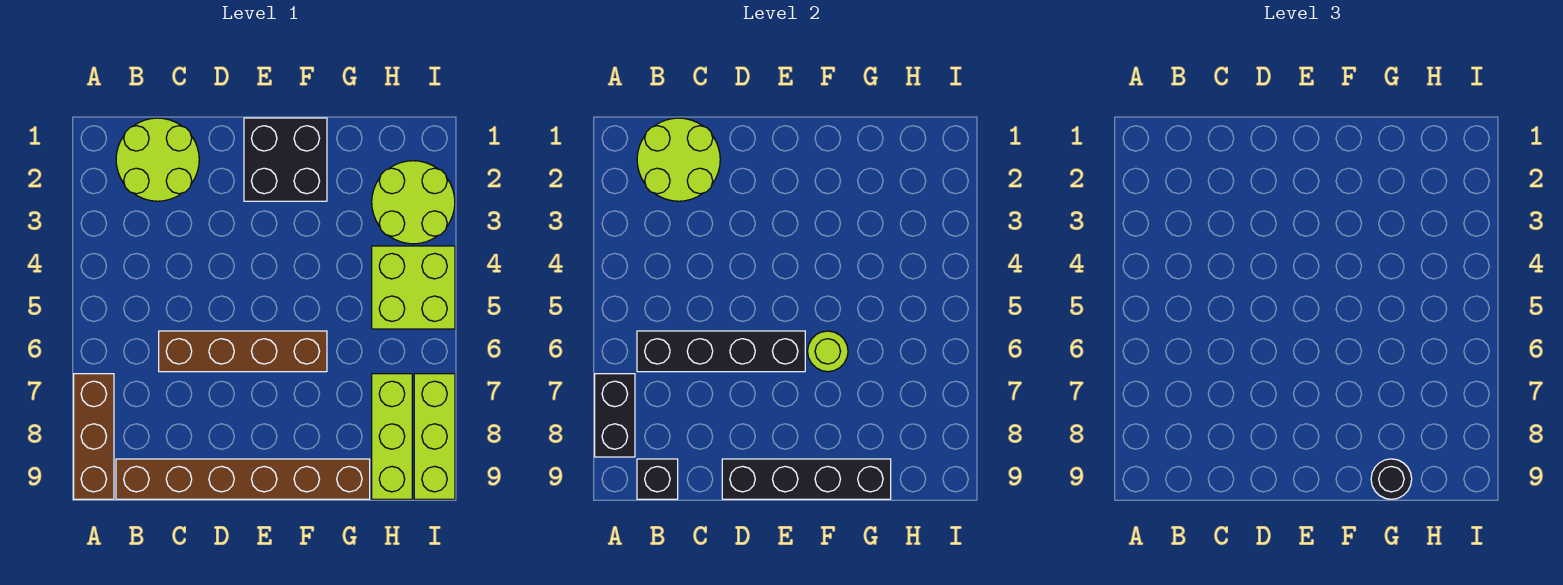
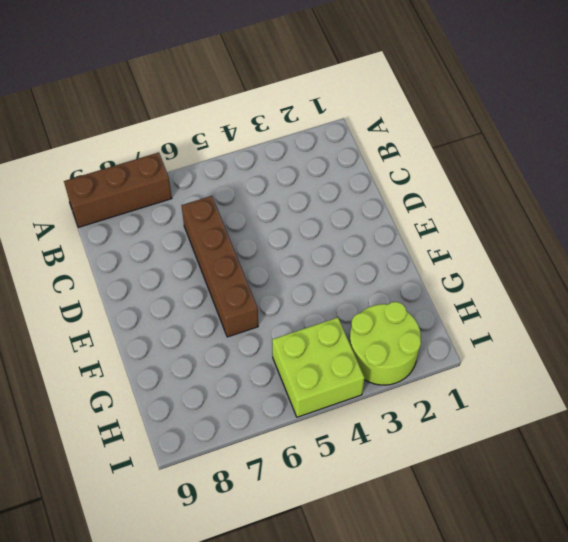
none -> lime 2x2 round brick [116,118,199,201]
none -> brown 1x6 brick [116,459,370,499]
none -> black 2x2 brick [244,118,327,201]

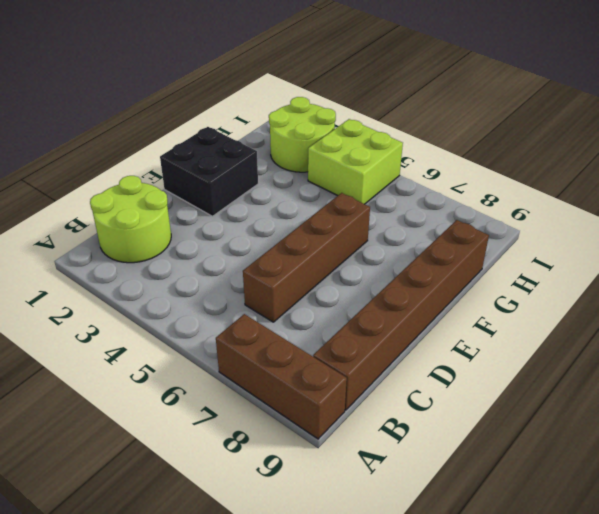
none -> lime 1x3 brick [372,374,412,499]
none -> lime 1x3 brick [414,374,455,499]
none -> black 1x2 brick [595,374,635,457]

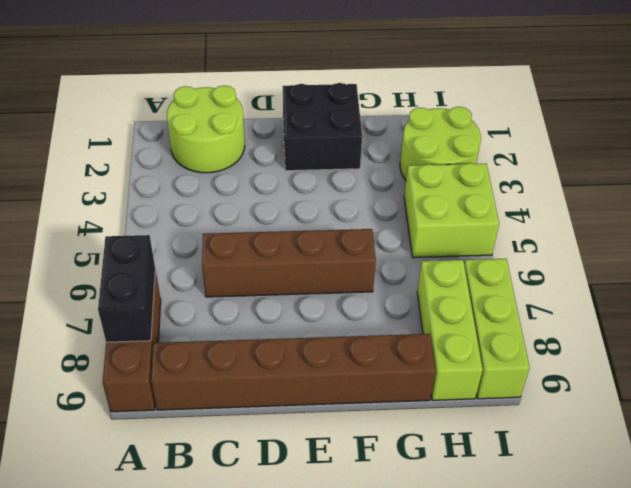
none -> lime 2x2 round brick [637,118,720,201]
none -> black 1x4 brick [637,331,805,372]
none -> black 1x1 brick [637,459,678,499]

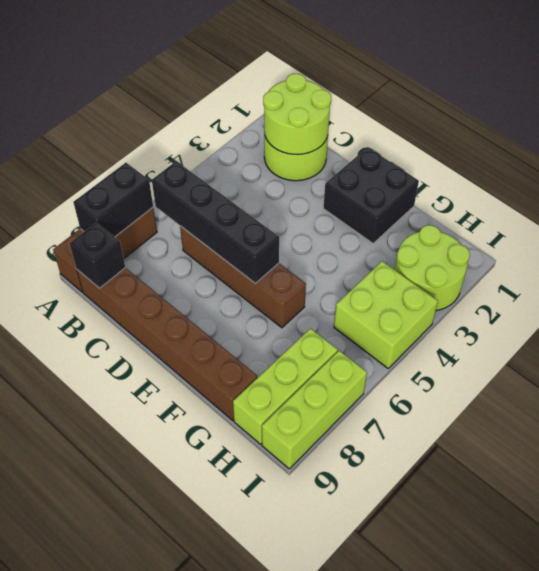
none -> black 1x4 brick [722,459,891,499]
none -> lime 1x1 round brick [808,331,848,372]
none -> black 1x1 round brick [1371,459,1412,499]

